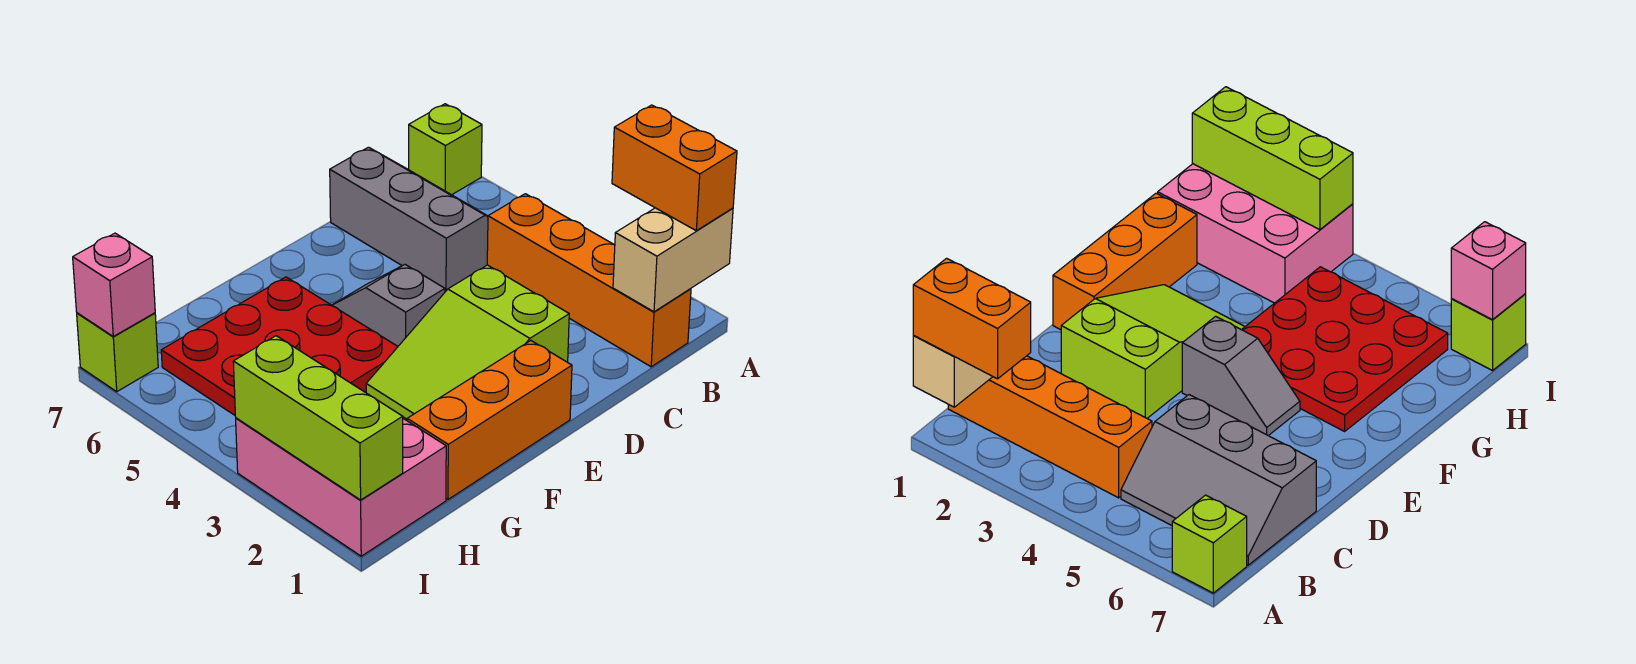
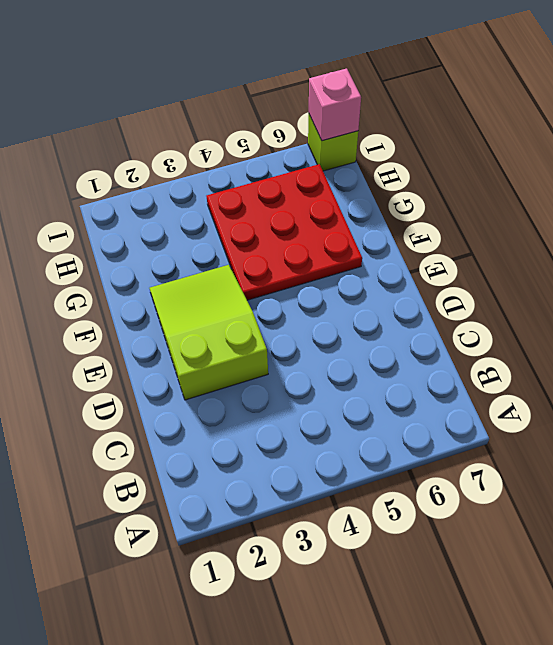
none -> lime 1x1 brick [409,104,482,195]
none -> orange 1x4 brick [487,194,691,367]
none -> grey 2x3 slope [330,147,488,292]

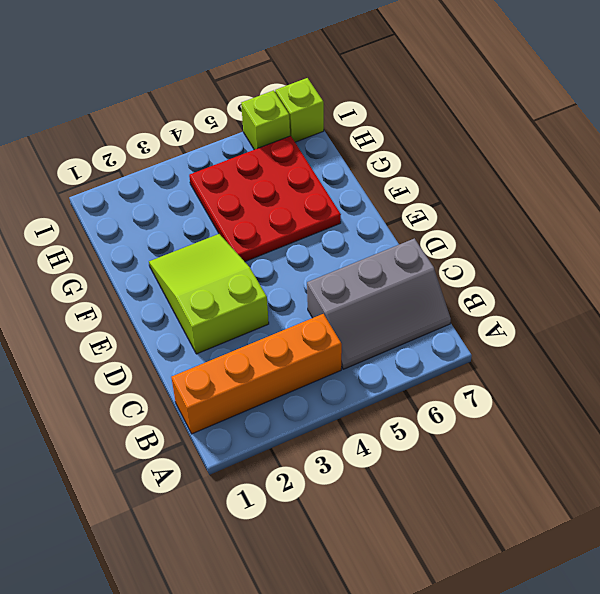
lime 1x1 brick [241,90,290,150] -> lime 1x1 brick moved to [409,104,482,195]
none -> orange 1x3 brick [407,341,572,500]
none -> grey 1x2 slope [332,265,445,346]
none -> pink 2x3 brick [236,418,446,556]

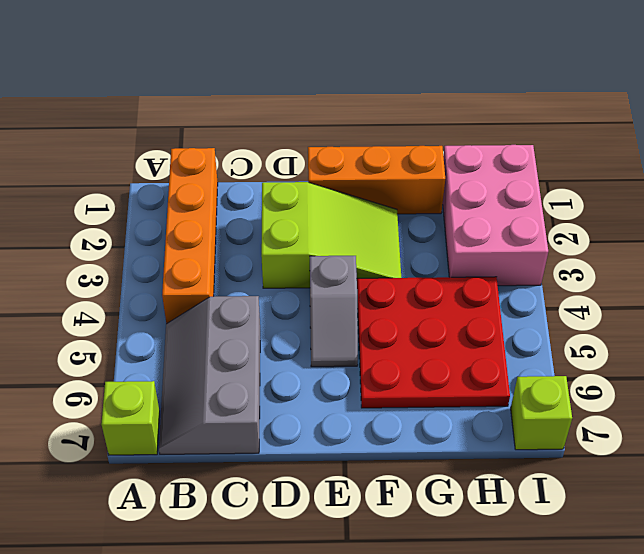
none -> tan 1x2 brick [613,208,733,312]
none -> lime 1x3 brick [233,336,403,500]
none -> pink 1x1 brick [73,233,155,336]

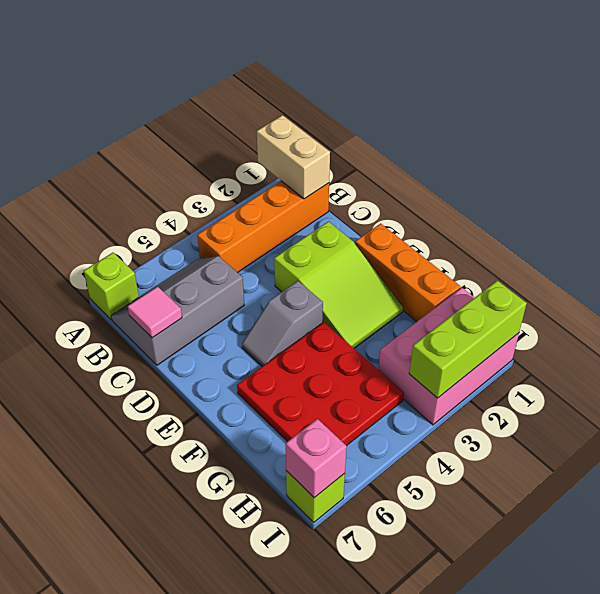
pink 1x1 tile [128,286,182,338] -> none
none -> orange 1x2 brick [612,105,737,231]

